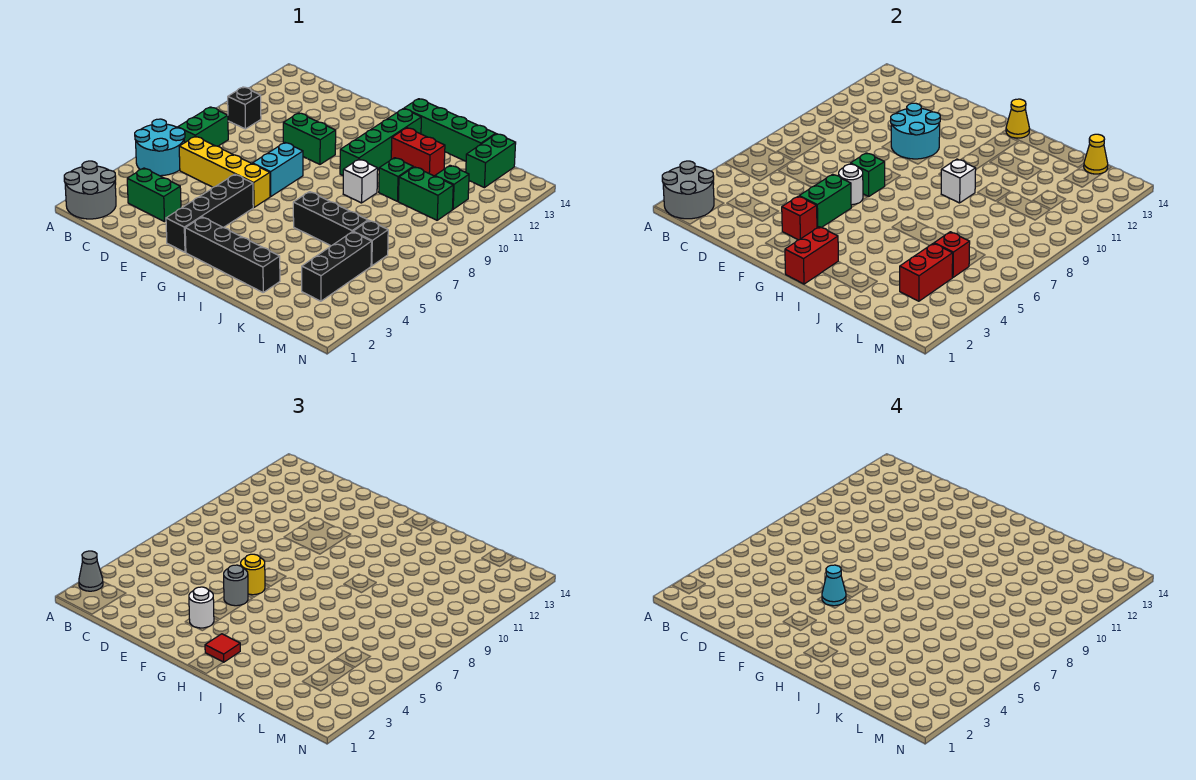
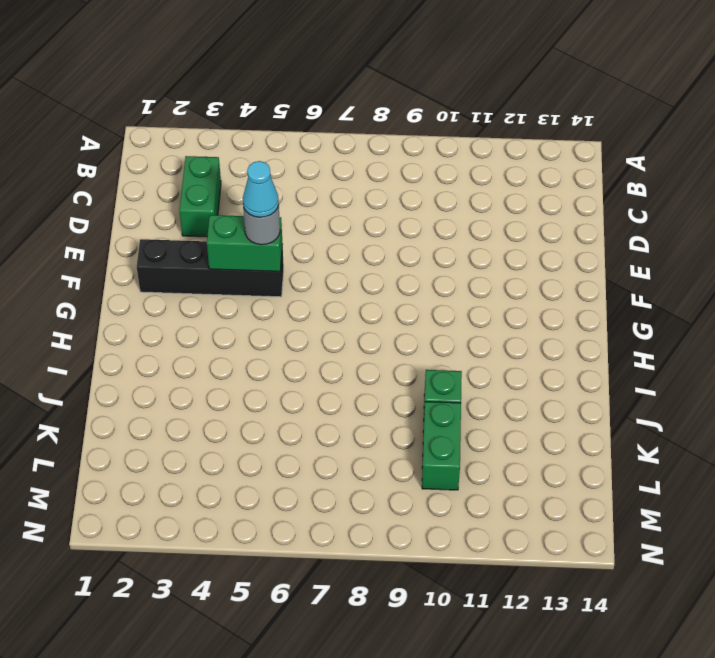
none -> grey 2x2 round brick [64,161,116,219]
none -> cyan 2x2 round brick [135,119,185,176]
none -> green 1x2 brick [178,107,228,146]
none -> black 1x1 brick [228,87,261,129]

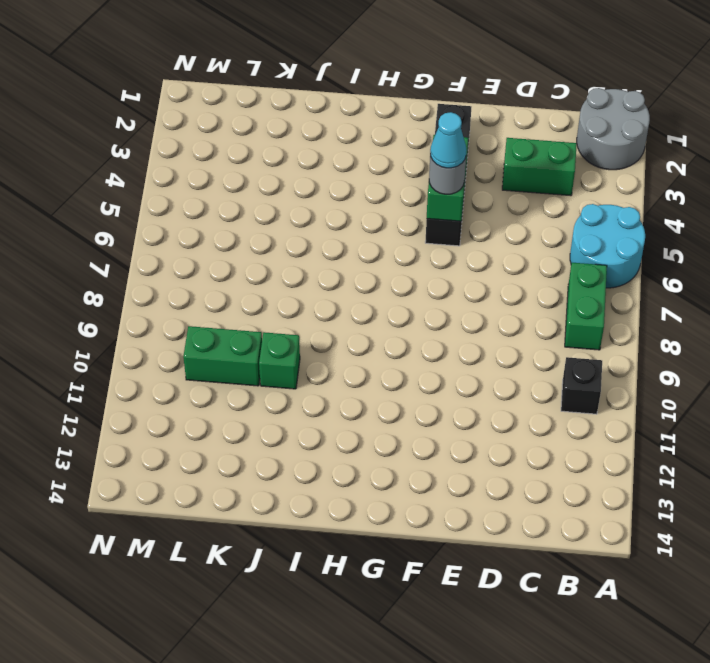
none -> yellow 1x4 brick [179,136,270,207]
none -> green 1x2 brick [283,113,336,164]
none -> cyan 1x2 brick [252,143,303,196]
none -> black 1x4 brick [185,217,280,292]

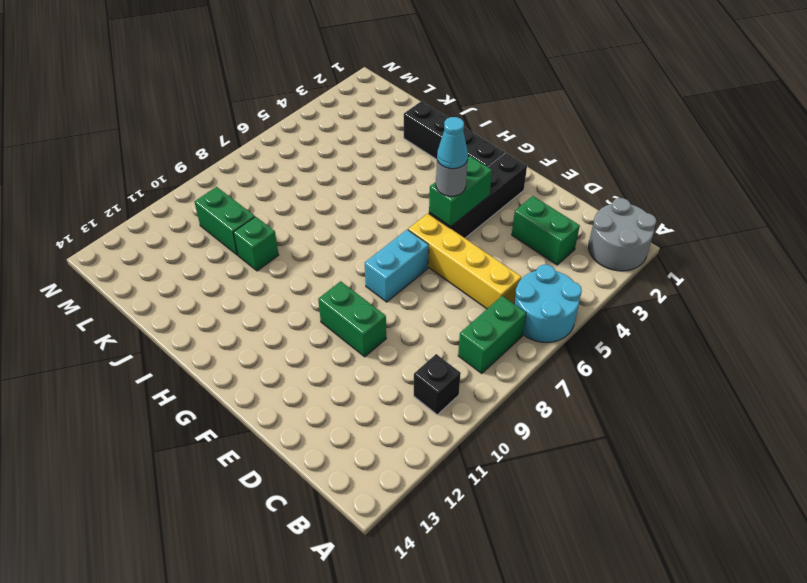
none -> green 1x4 brick [340,109,421,175]
none -> green 1x4 brick [404,99,496,161]
none -> black 1x3 brick [293,192,368,246]
none -> white 1x1 brick [343,159,378,203]

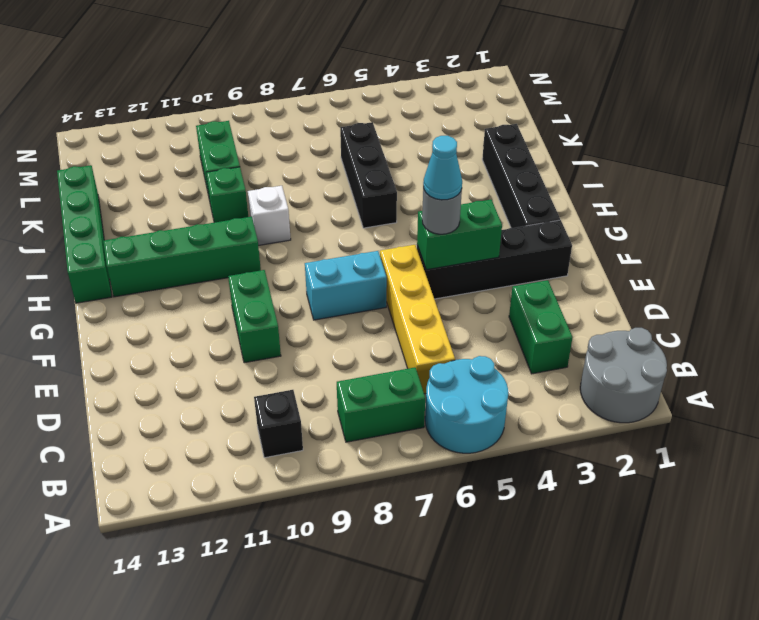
none -> red 1x2 brick [391,128,445,176]
none -> black 1x3 brick [302,232,372,301]
none -> black 1x1 brick [353,221,388,266]
none -> green 1x1 brick [435,165,469,209]

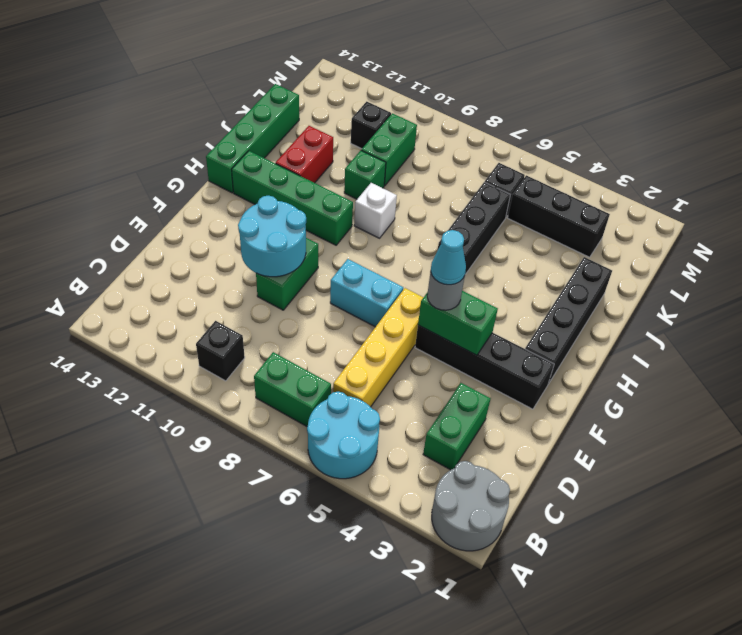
black 1x1 brick [351,102,391,149] -> green 1x1 brick [435,165,469,209]
none -> green 1x2 brick [466,134,516,188]
none -> grey 2x2 round brick [662,161,714,219]
none -> red 1x1 brick [782,196,817,240]
none -> white 1x1 round brick [839,164,863,205]

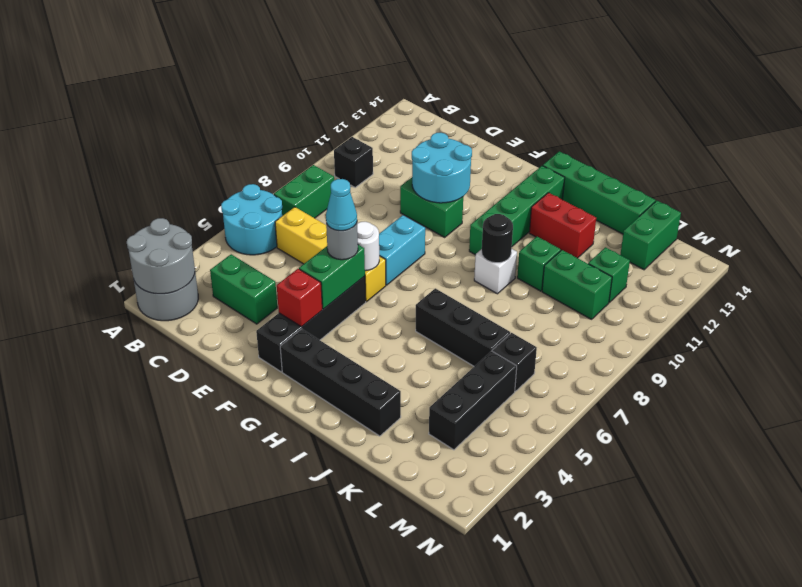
black 1x1 round brick [482,214,513,263] -> white 1x1 brick [941,159,976,203]
none -> green 1x1 brick [850,153,885,196]
none -> red 1x2 brick [785,227,838,284]
none -> yellow 1x1 cone [1006,99,1030,138]
none -> red 1x2 brick [900,243,953,301]

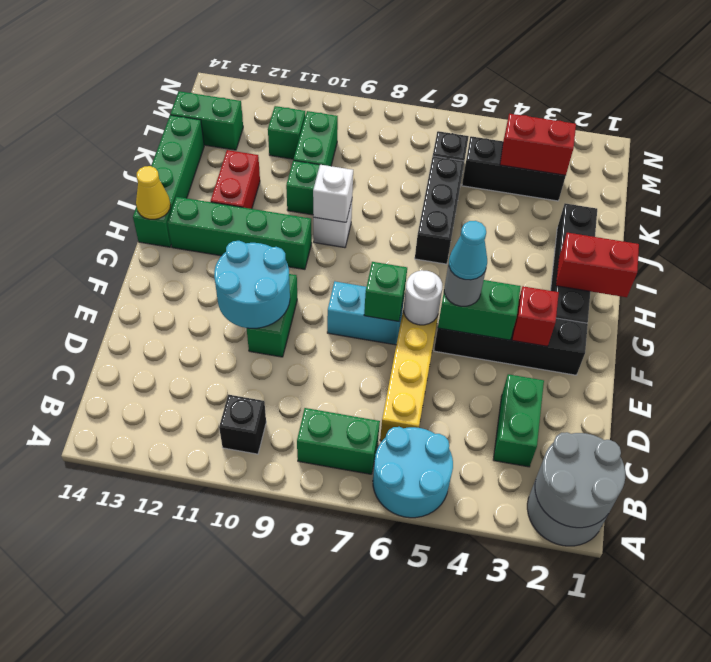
none -> red 1x1 brick [934,232,970,278]
none -> yellow 1x1 cone [1084,134,1108,174]
none -> grey 1x1 cone [79,551,103,591]
none -> white 1x1 round brick [189,587,214,628]

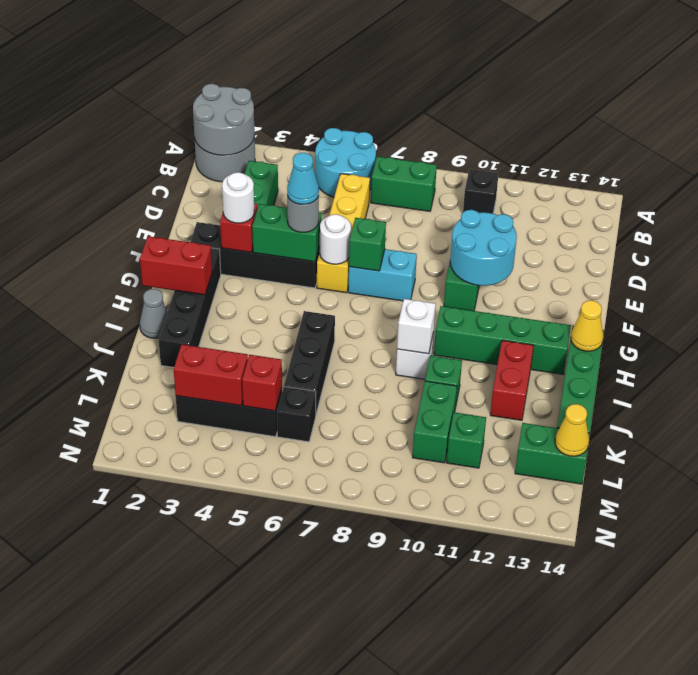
grey 1x1 cone [140,289,167,338] -> grey 1x1 cone moved to [79,551,103,591]
none -> yellow 1x1 round brick [241,554,265,595]
none -> red 1x1 tile [205,634,240,662]

